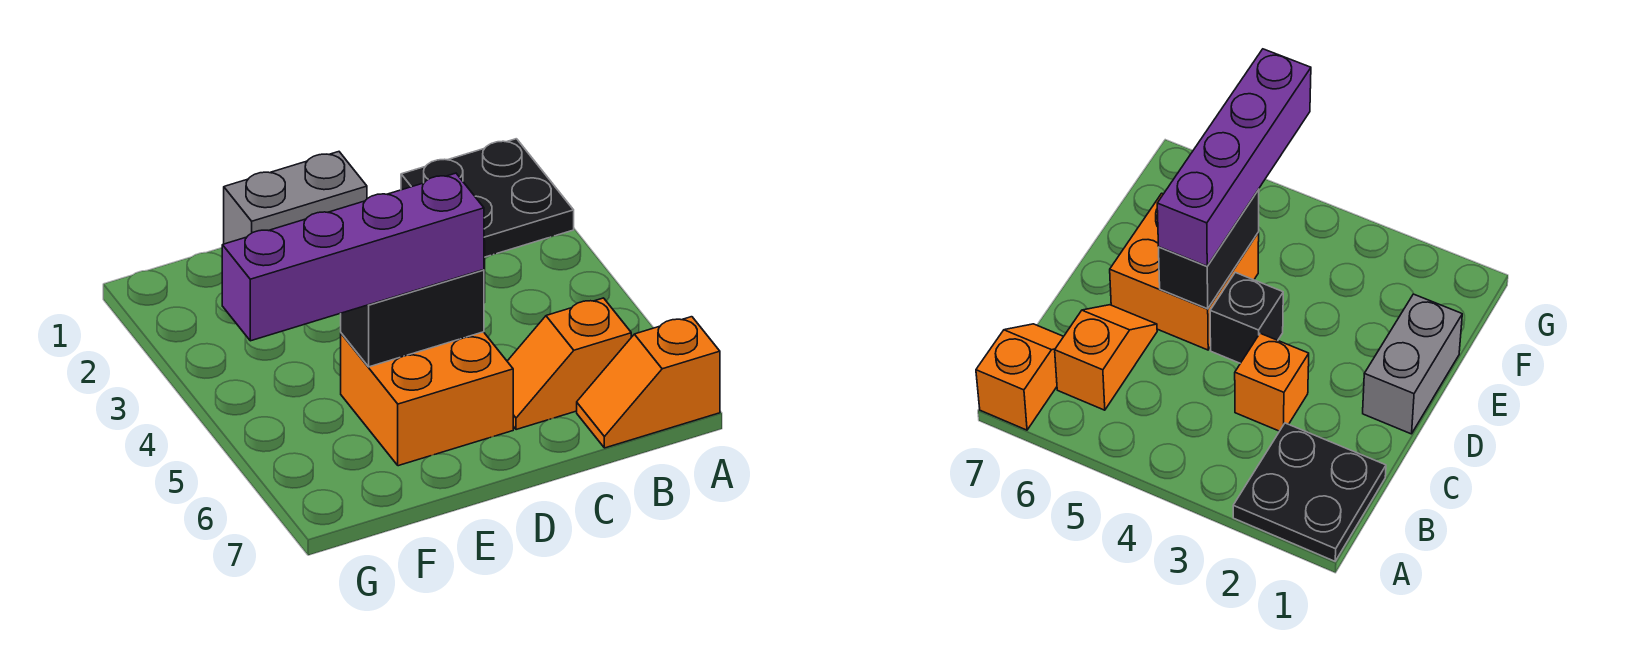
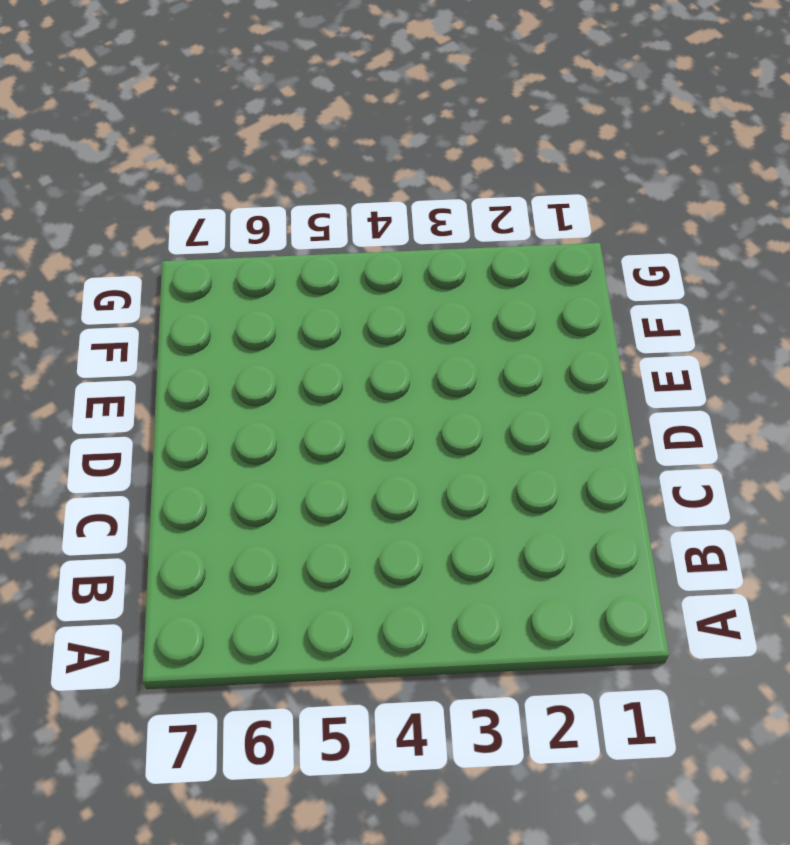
none -> black 2x2 plate [401,139,574,257]
none -> orange 1x2 slope [577,317,720,448]

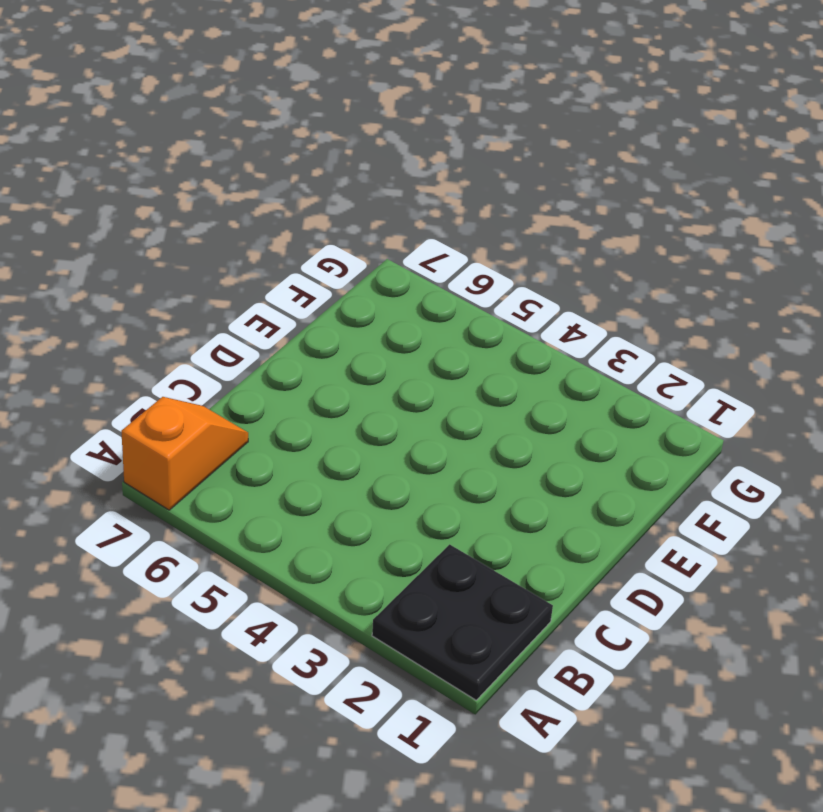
none -> orange 1x2 slope [507,298,631,430]
none -> orange 1x1 brick [1235,333,1309,431]

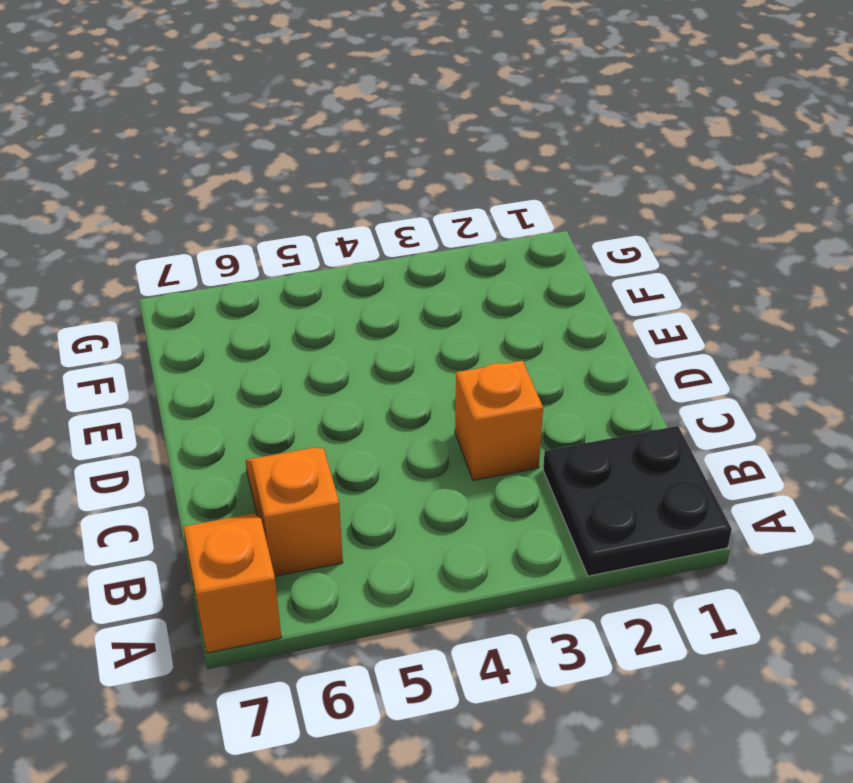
none -> grey 1x2 brick [224,152,367,244]
none -> black 1x1 brick [1210,272,1283,363]

